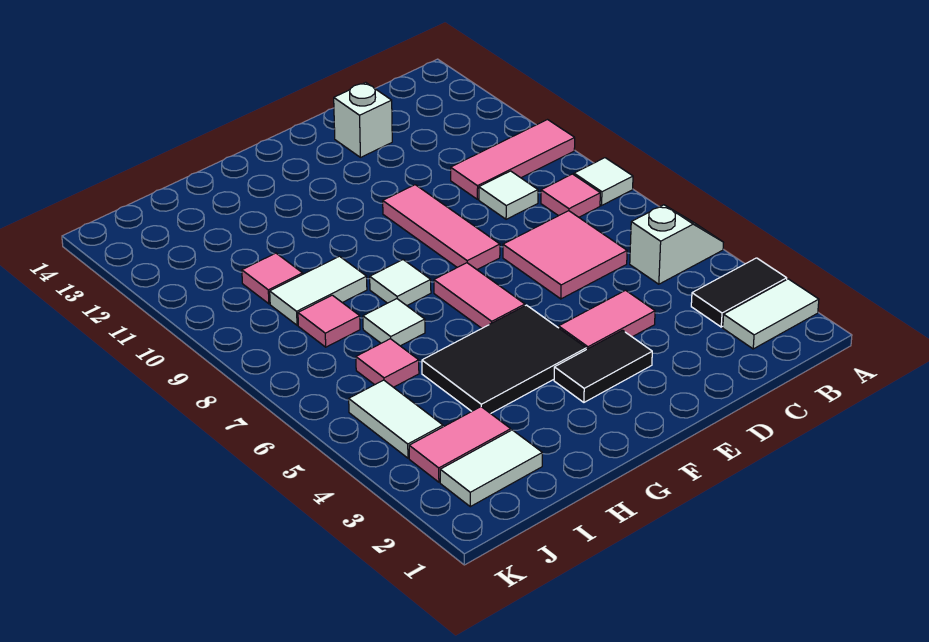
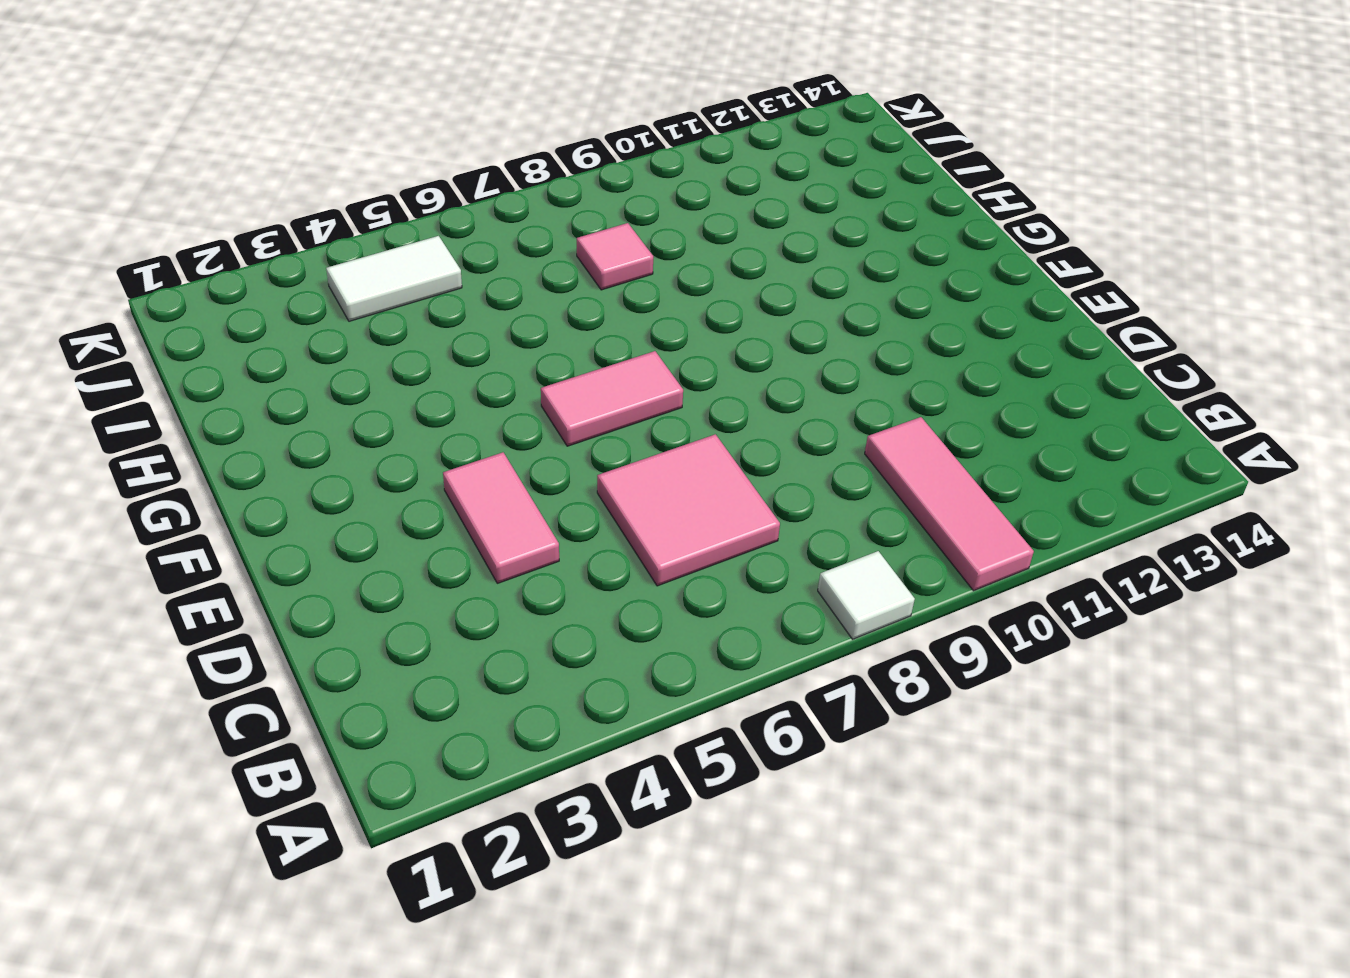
none -> white 1x2 tile [723,279,819,349]
none -> black 1x2 tile [691,258,787,327]
none -> white 1x2 slope [630,205,723,284]

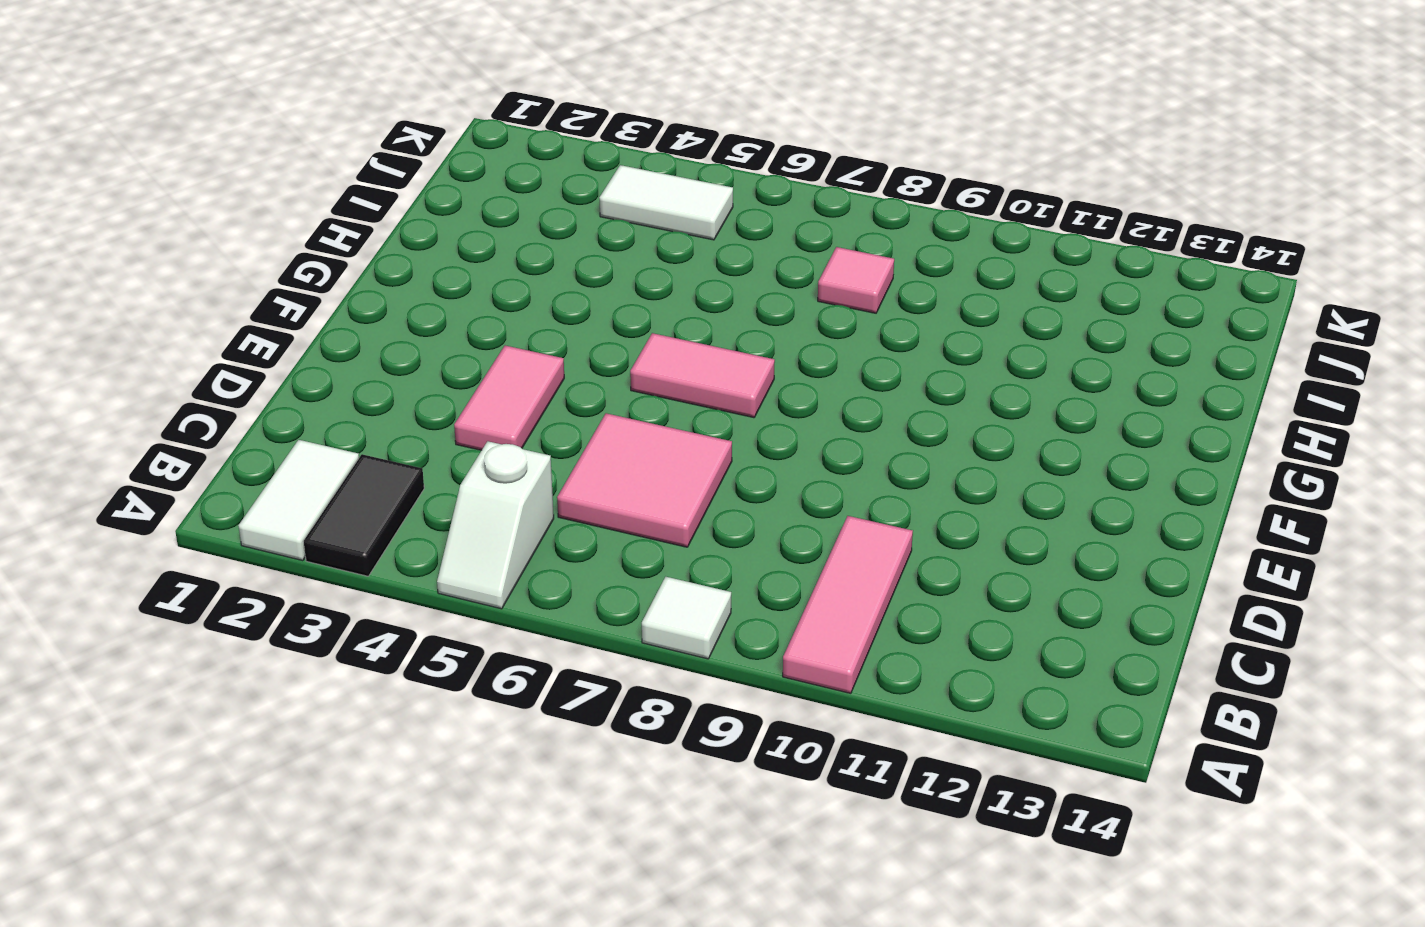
none -> pink 1x1 tile [541,174,600,217]
none -> white 1x1 tile [479,171,538,219]
none -> white 1x1 brick [334,82,392,157]

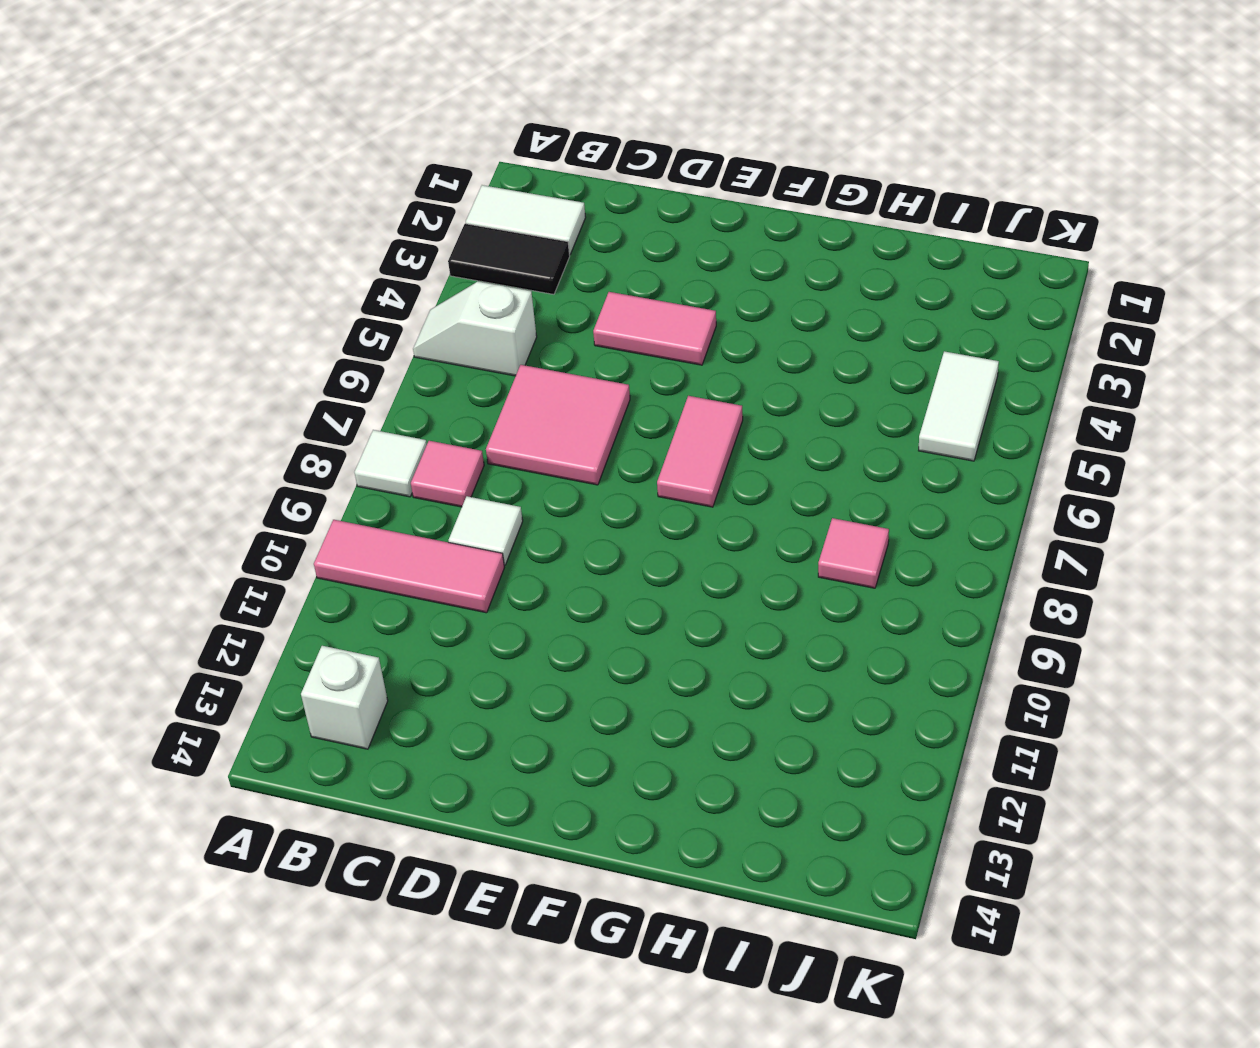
white 1x1 brick [301,646,388,749] -> white 1x1 brick moved to [334,82,392,157]
none -> black 1x2 tile [554,330,652,402]
none -> pink 1x3 tile [383,185,500,269]
none -> black 2x3 tile [422,305,586,414]

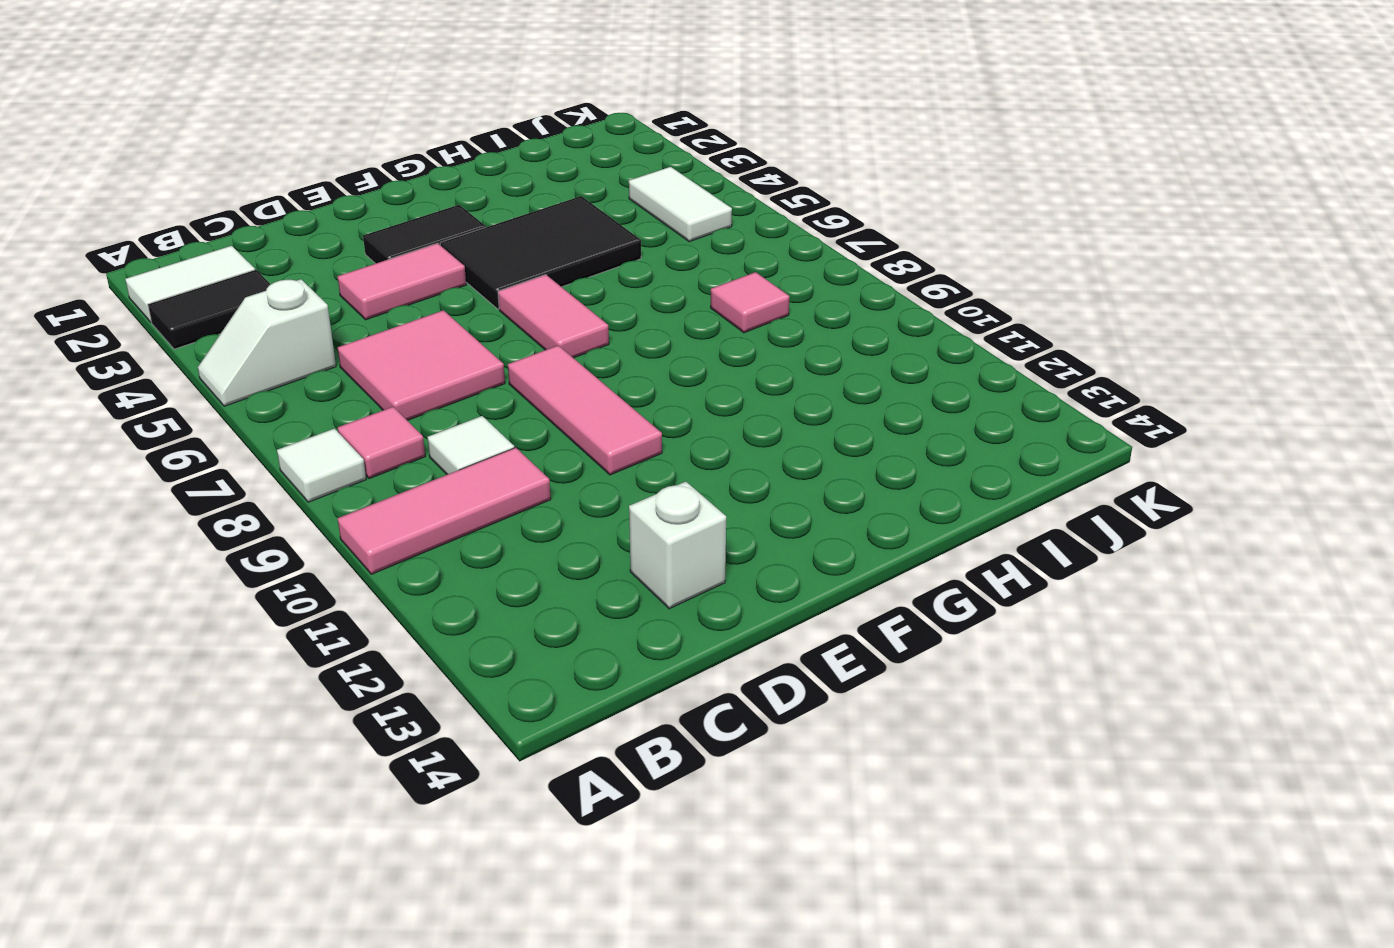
none -> white 1x1 tile [370,260,431,306]
none -> white 1x1 tile [363,299,425,346]
none -> white 1x2 tile [270,256,367,325]

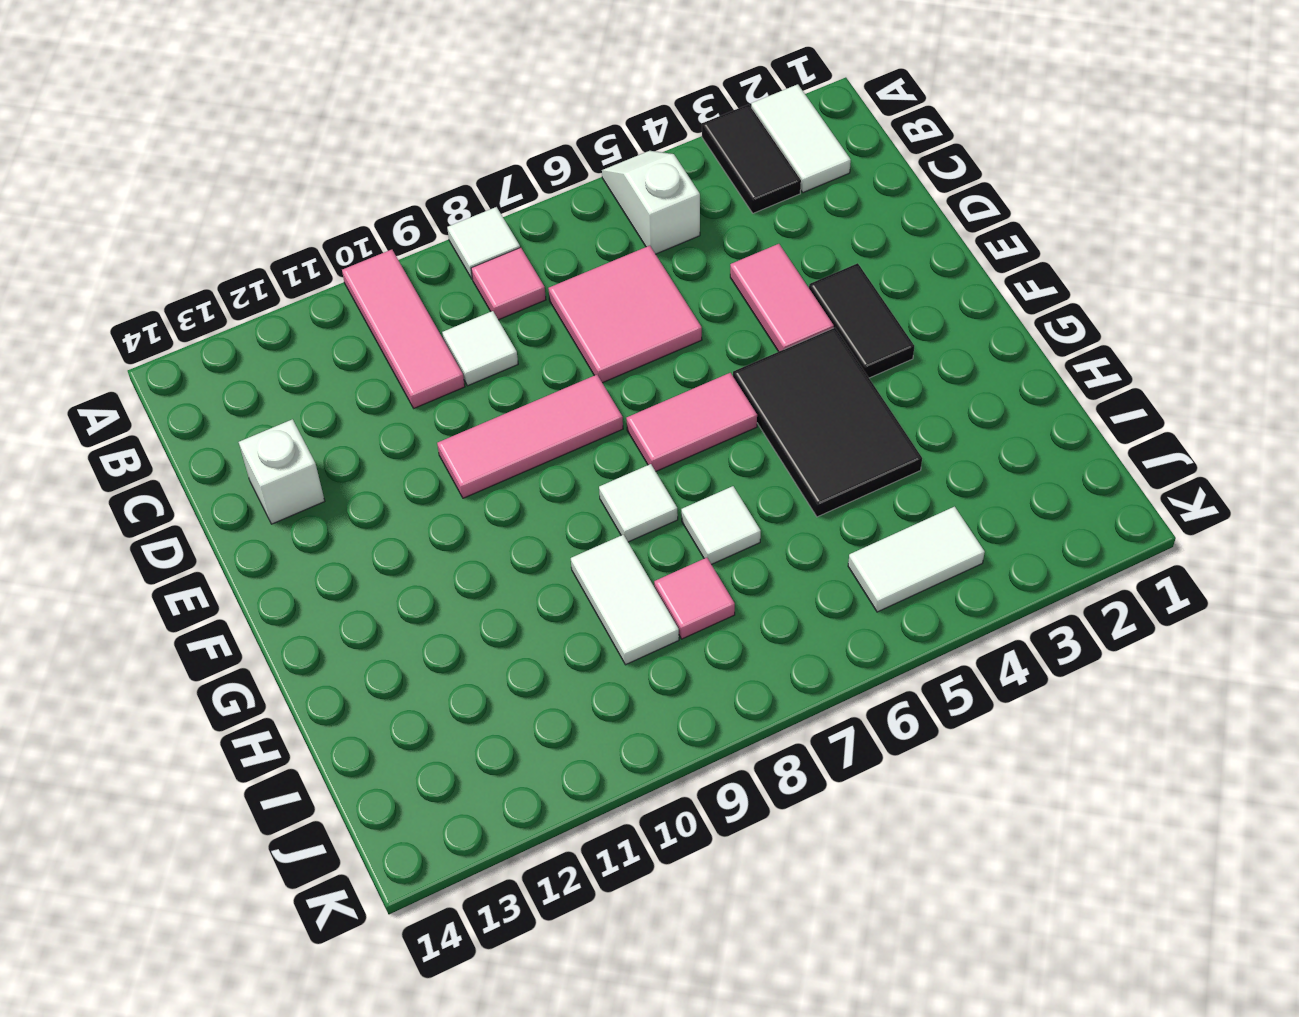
none -> white 1x2 tile [440,430,542,507]
none -> pink 1x2 tile [409,407,511,482]
none -> pink 1x1 tile [356,339,419,387]

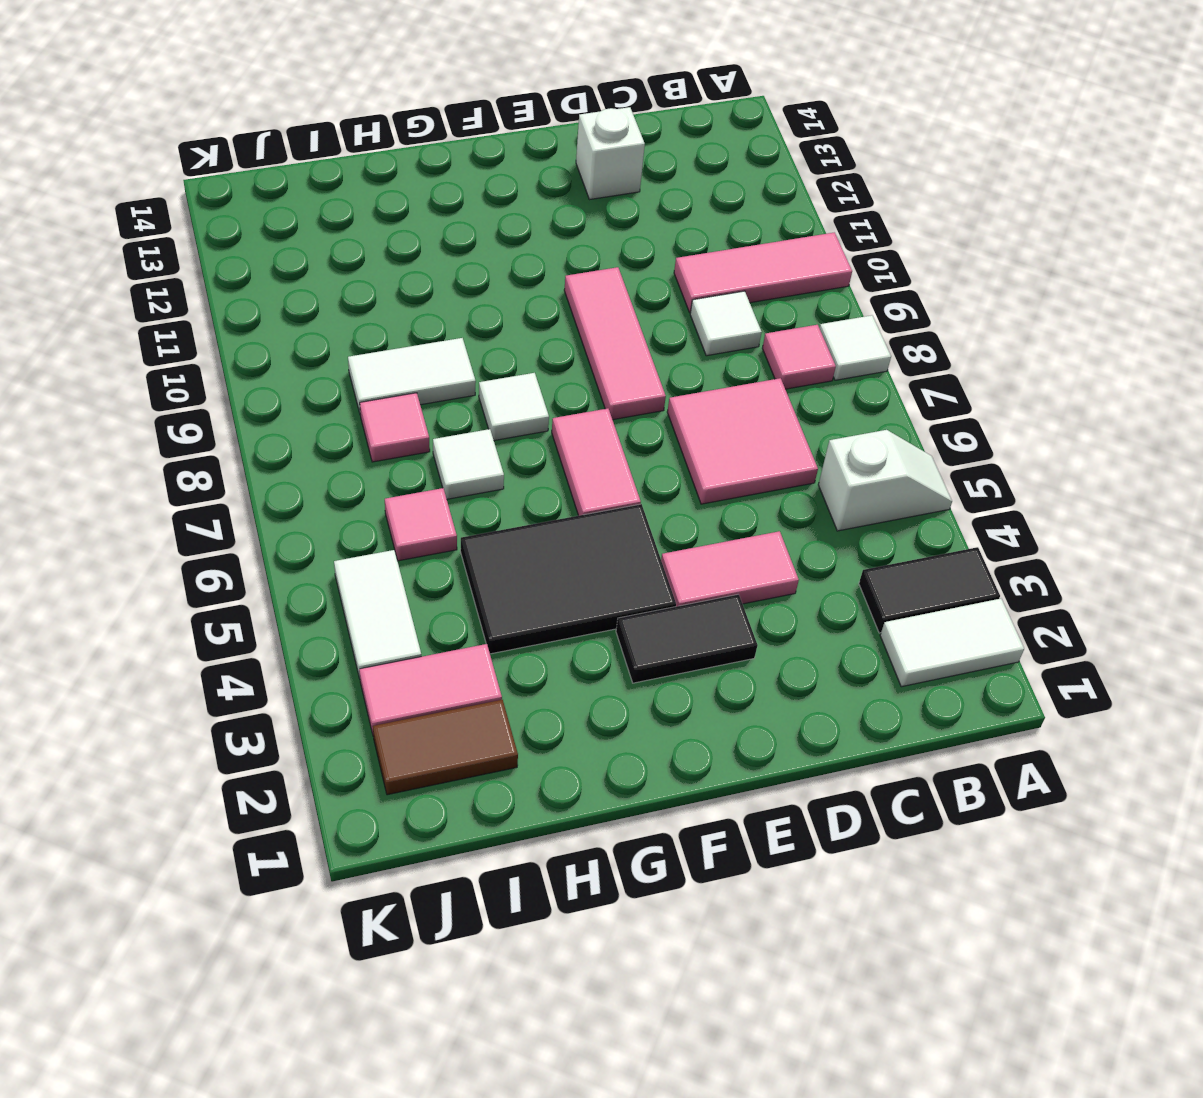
brown 1x2 tile [373,700,518,795] -> white 1x2 tile [440,430,542,507]
none -> pink 1x1 tile [242,253,303,304]

